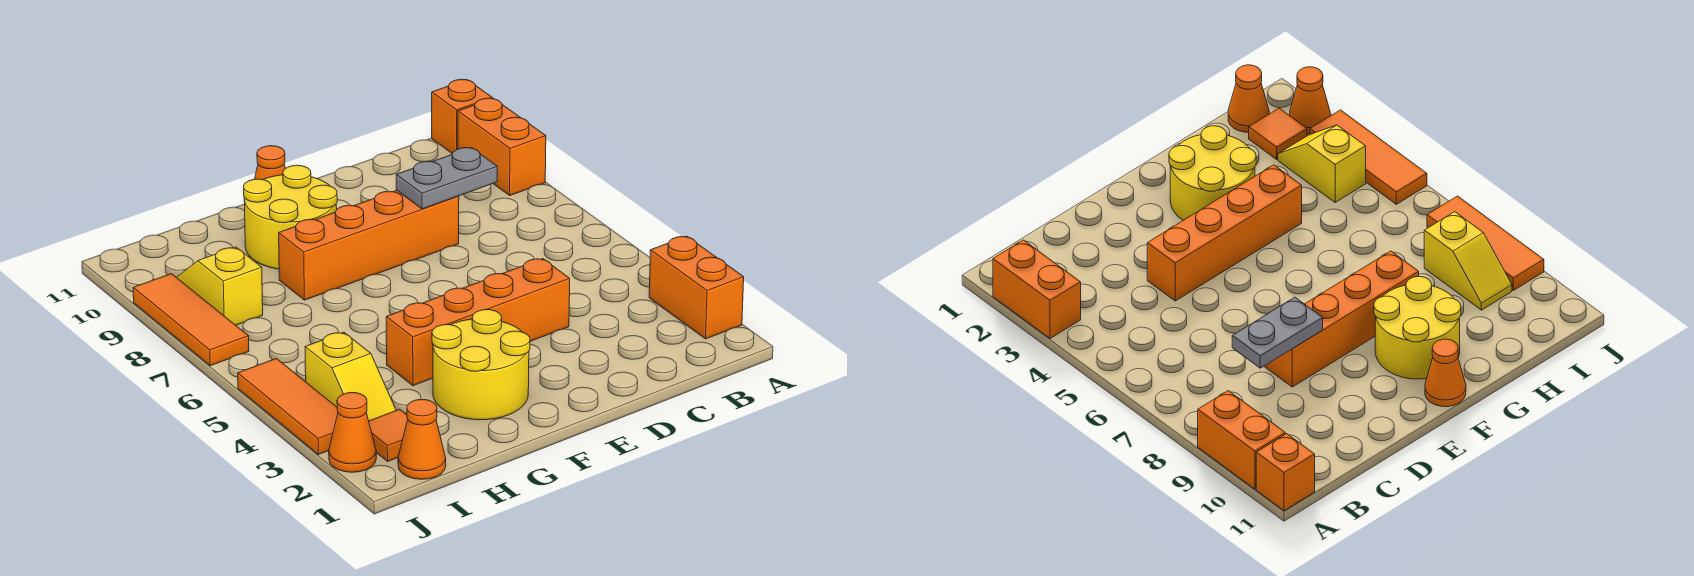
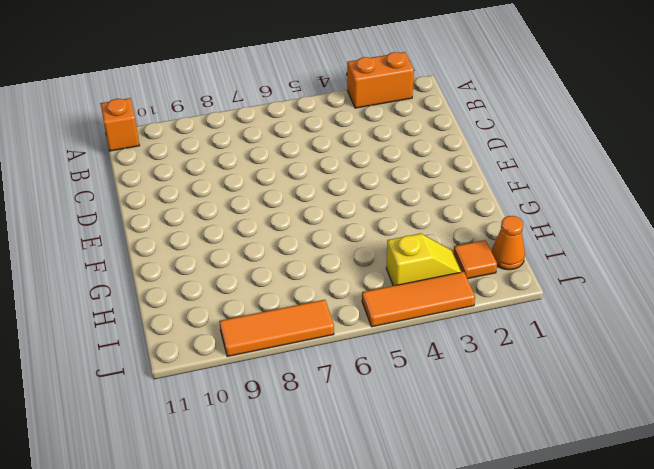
none -> orange 1x2 brick [458,98,546,195]
none -> orange 1x4 brick [386,259,570,386]
none -> orange 1x4 brick [279,190,459,300]

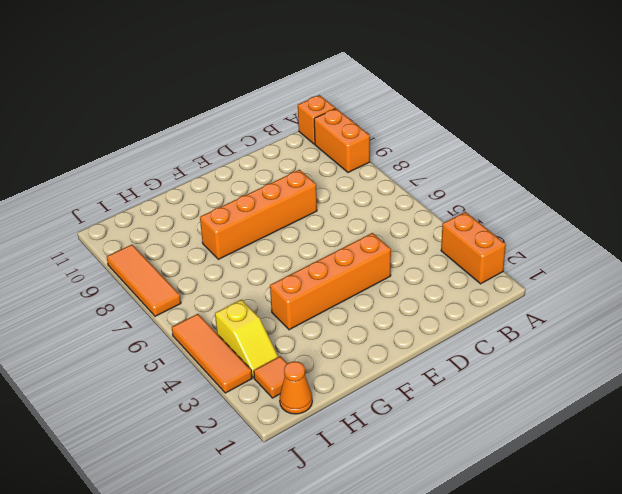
none -> yellow 2x2 round brick [432,310,530,420]
none -> yellow 2x2 round brick [244,165,337,269]
none -> orange 1x1 cone [255,146,286,180]

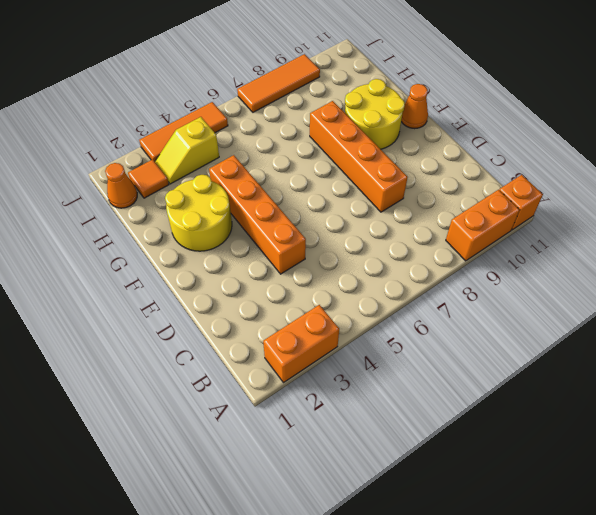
none -> yellow 1x2 slope [177,247,263,325]
none -> orange 1x1 cone [329,393,376,472]
none -> grey 1x2 plate [396,148,497,209]

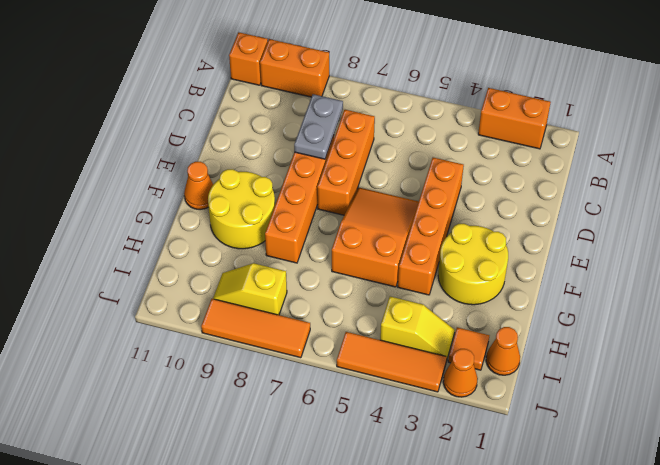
orange 1x3 brick [317,110,375,215] -> none
orange 2x3 slope [332,187,419,287] -> none

